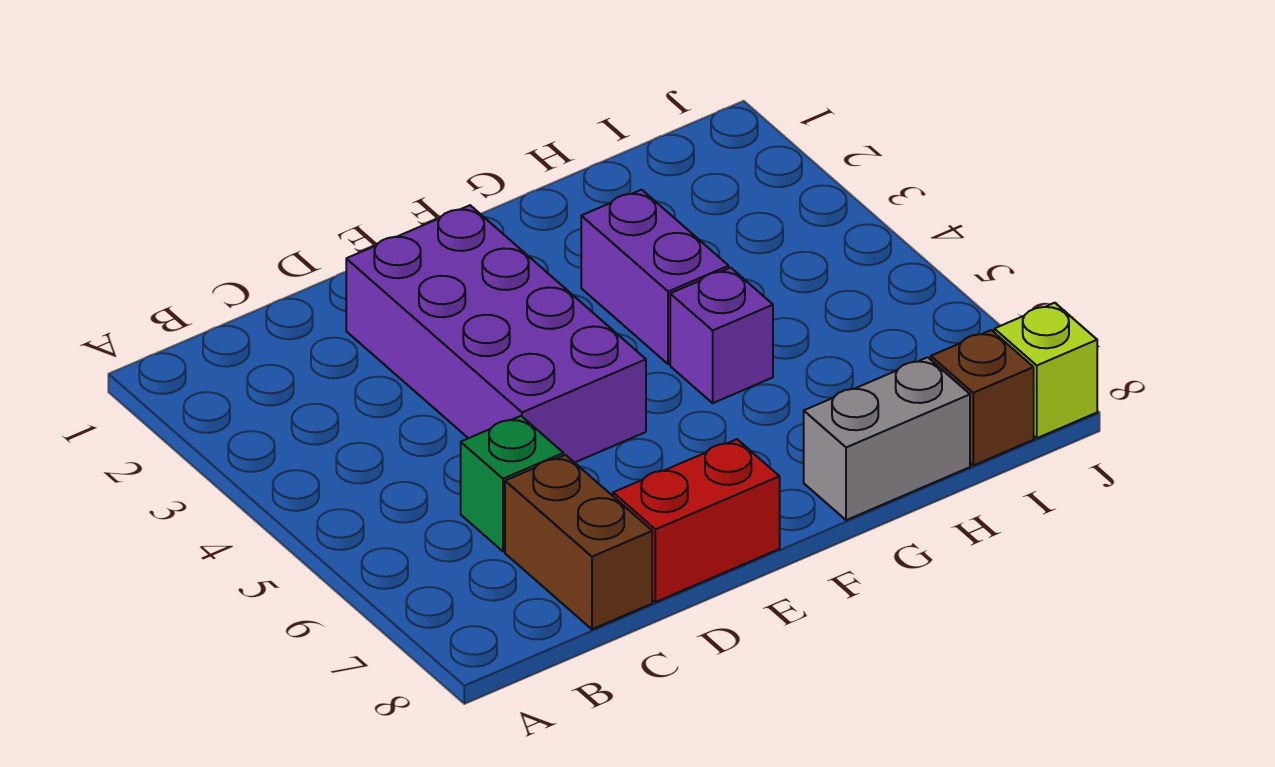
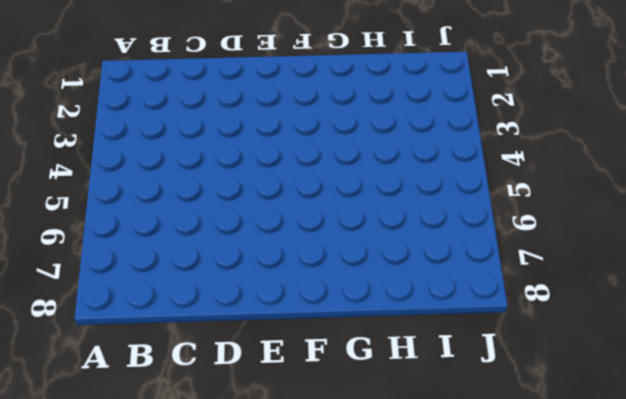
none -> green 1x1 brick [461,416,563,551]
none -> brown 1x2 brick [505,455,652,629]

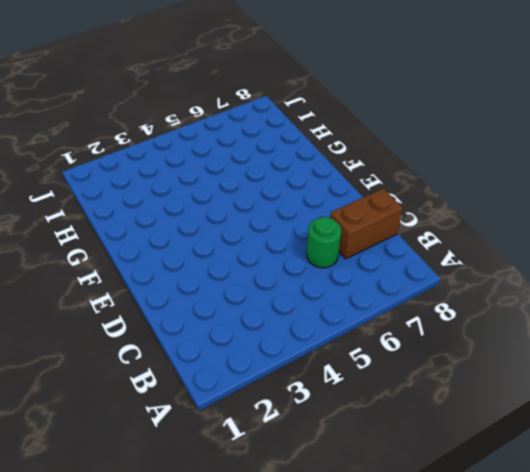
green 1x1 round brick [307,217,341,268] -> green 1x1 brick [461,416,563,551]
none -> purple 2x4 brick [346,205,646,463]
none -> red 1x2 brick [613,439,780,602]

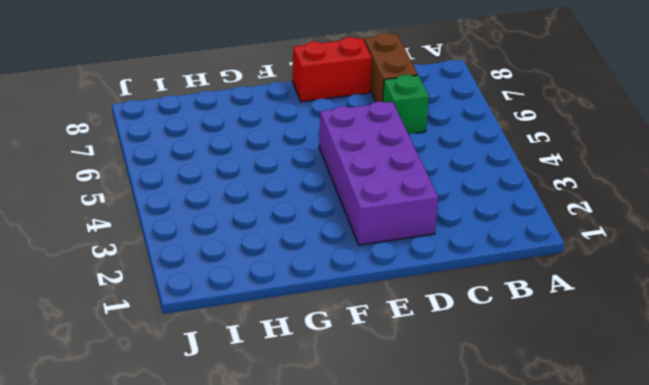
none -> purple 1x2 brick [581,190,729,364]
none -> purple 1x1 brick [670,268,773,403]

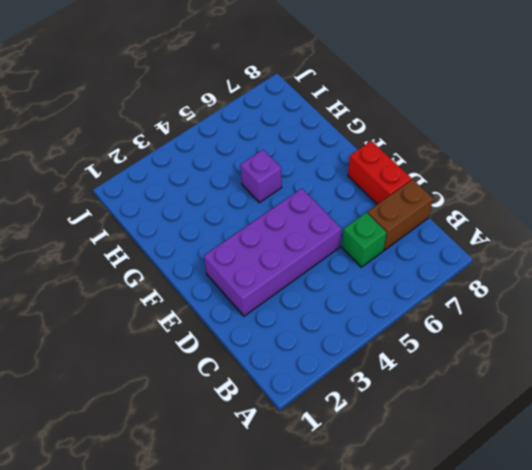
none -> purple 1x2 brick [581,190,729,364]
none -> grey 1x2 brick [804,357,970,520]

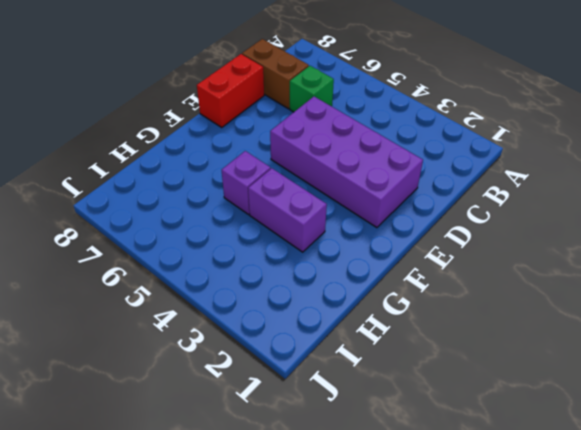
none -> grey 1x2 brick [804,357,970,520]
none -> brown 1x1 brick [931,330,1034,465]

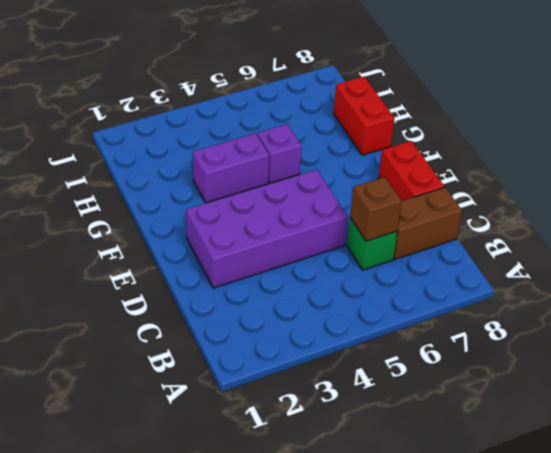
brown 1x1 brick [350,177,402,241] -> brown 1x1 brick moved to [931,330,1034,465]
red 1x2 brick [334,77,394,155] -> grey 1x2 brick [804,357,970,520]
none -> lime 1x1 brick [994,303,1097,438]

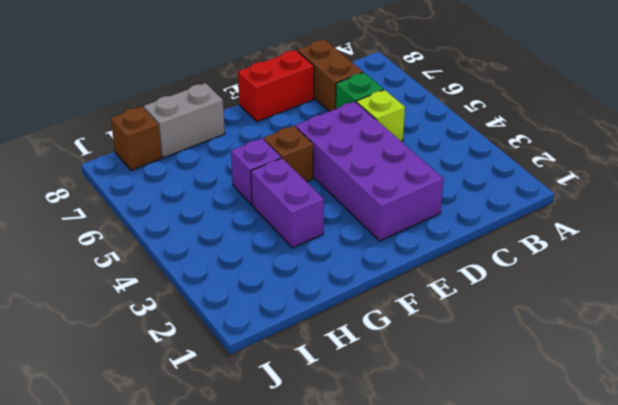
lime 1x1 brick [356,90,405,142] -> lime 1x1 brick moved to [994,303,1097,438]
brown 1x1 brick [264,126,313,182] -> none

